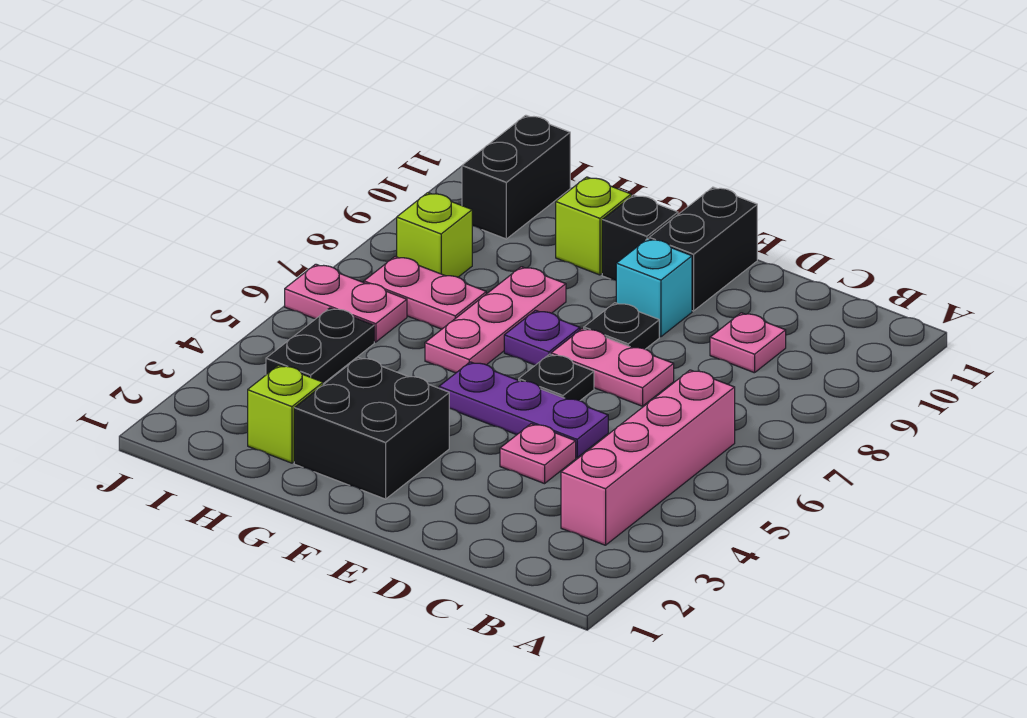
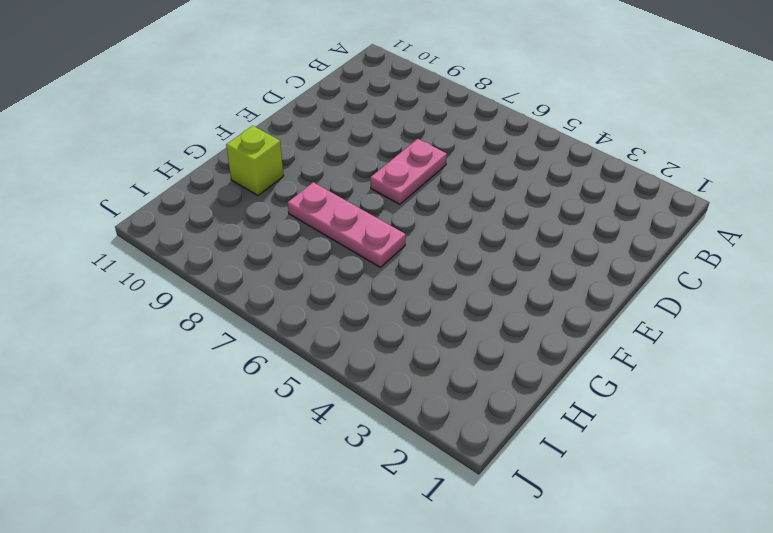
none -> pink 1x4 brick [561,370,735,545]
none -> pink 1x1 plate [710,313,786,373]
none -> pink 1x1 plate [500,424,576,484]

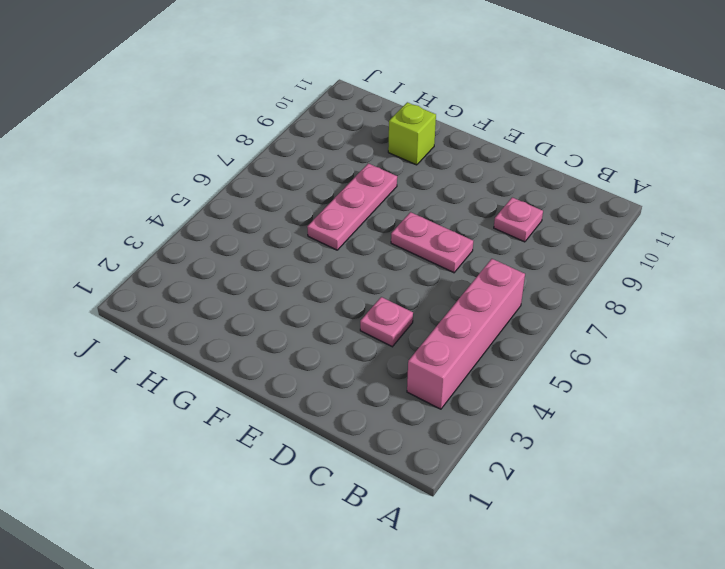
none -> purple 1x3 plate [439,362,608,458]
none -> black 1x1 plate [519,354,594,401]
none -> black 1x1 plate [584,303,659,349]

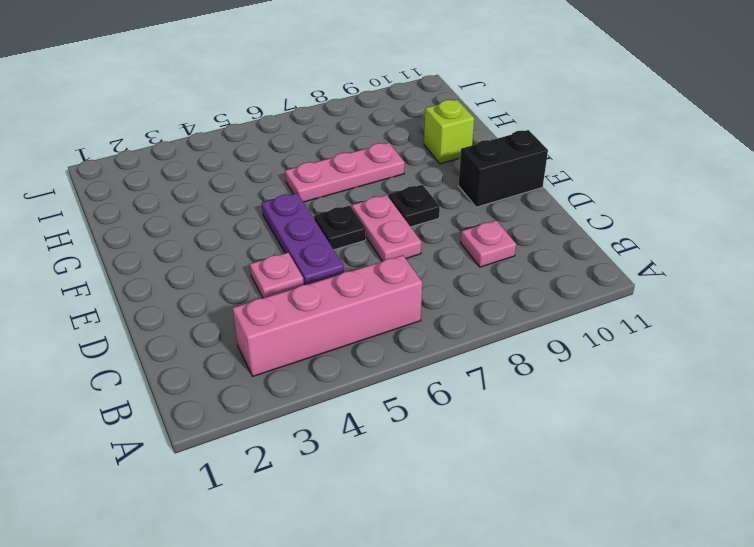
none -> cyan 1x1 brick [616,239,692,337]
none -> black 2x2 brick [294,357,449,499]
none -> purple 1x1 plate [504,310,580,365]

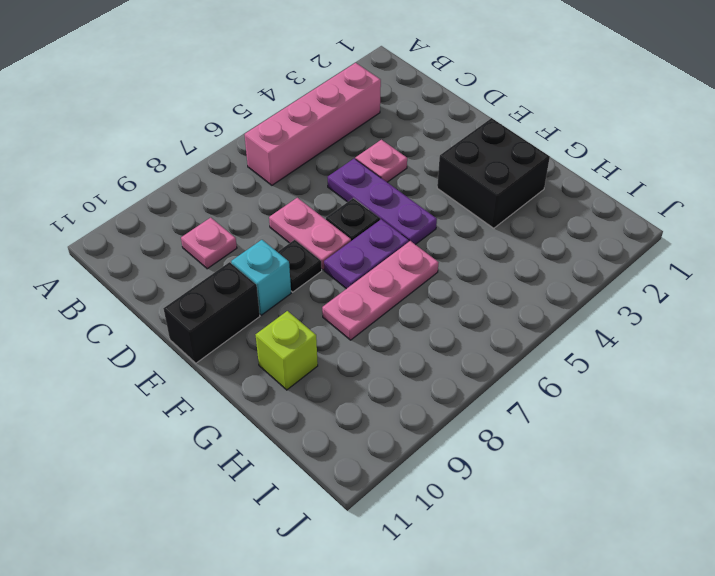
purple 1x2 plate [324,219,409,289] -> purple 1x1 plate [504,310,580,365]
none -> black 1x1 brick [602,195,678,280]
none -> lime 1x1 brick [248,365,323,463]
none -> pink 1x2 plate [364,257,486,329]

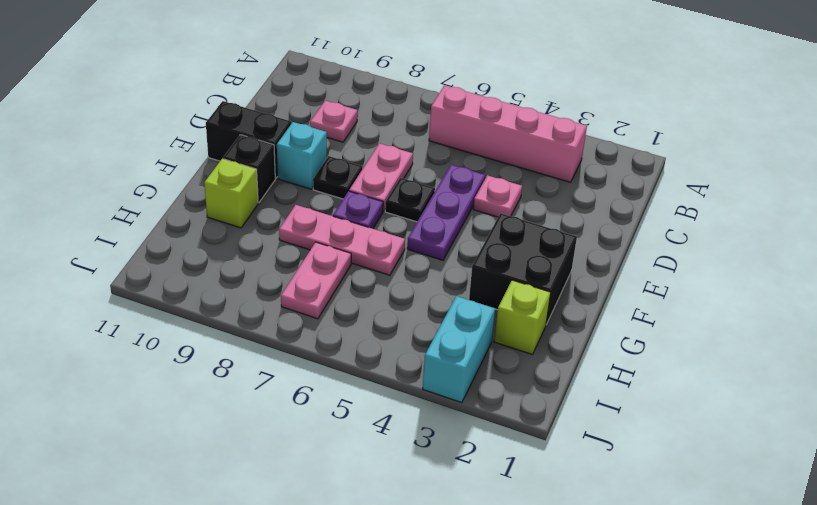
cyan 1x2 brick [423,296,495,403] -> none
none -> black 1x2 plate [266,308,374,384]
none -> pink 1x2 plate [285,264,407,342]
none -> lime 1x1 brick [397,193,472,277]

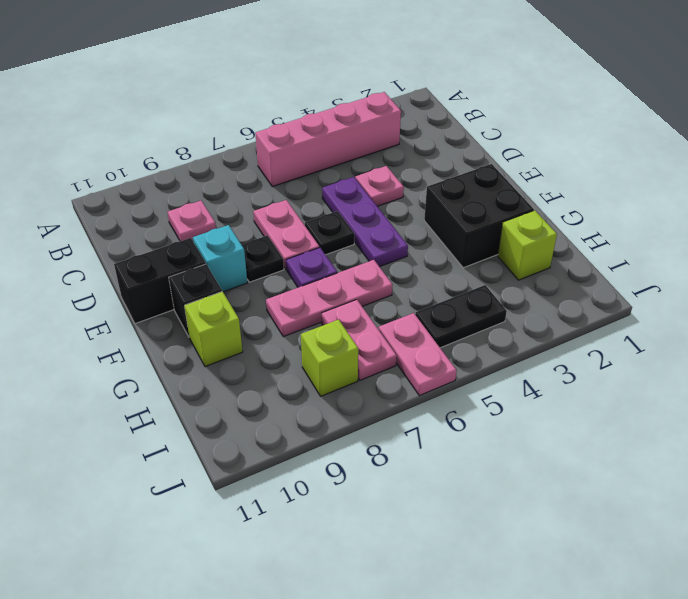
none -> black 1x2 brick [462,115,570,239]

